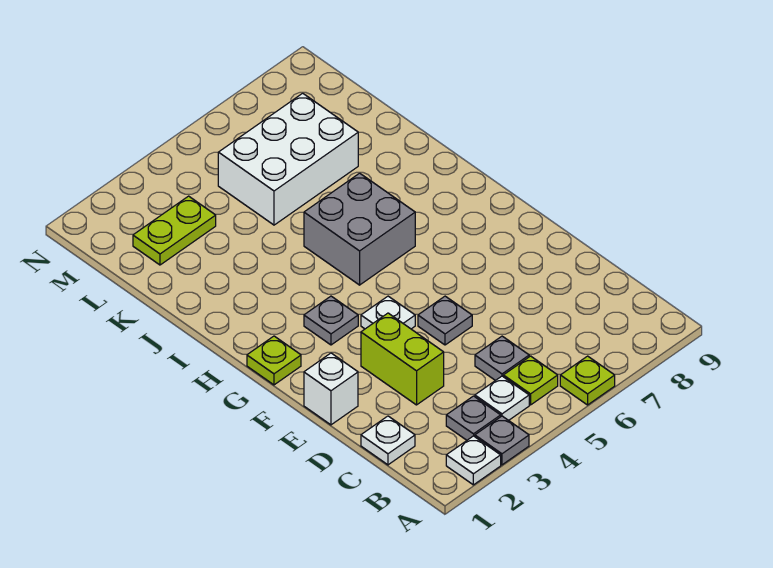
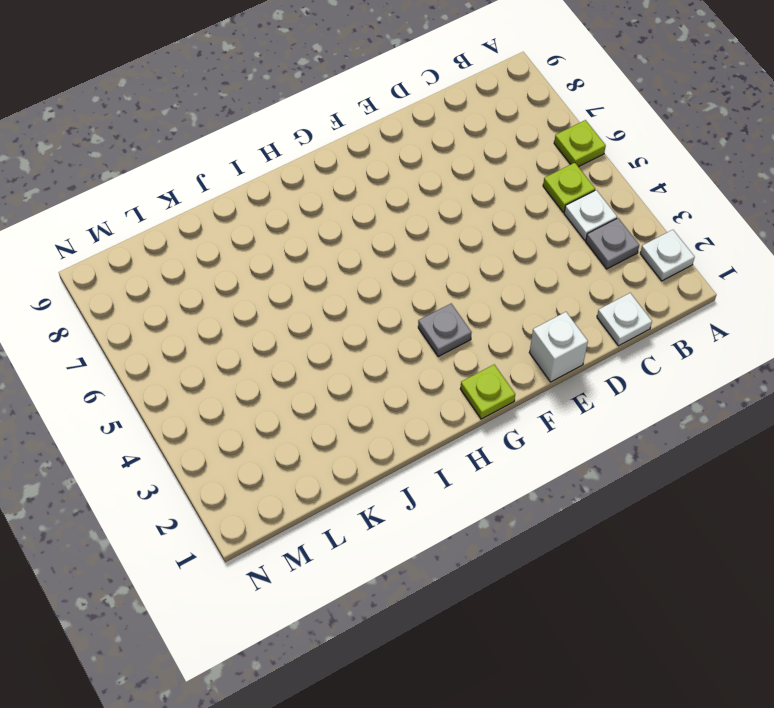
none -> grey 1x1 plate [475,416,529,465]
none -> grey 1x1 plate [475,336,529,381]
none -> lime 1x2 brick [361,313,444,405]

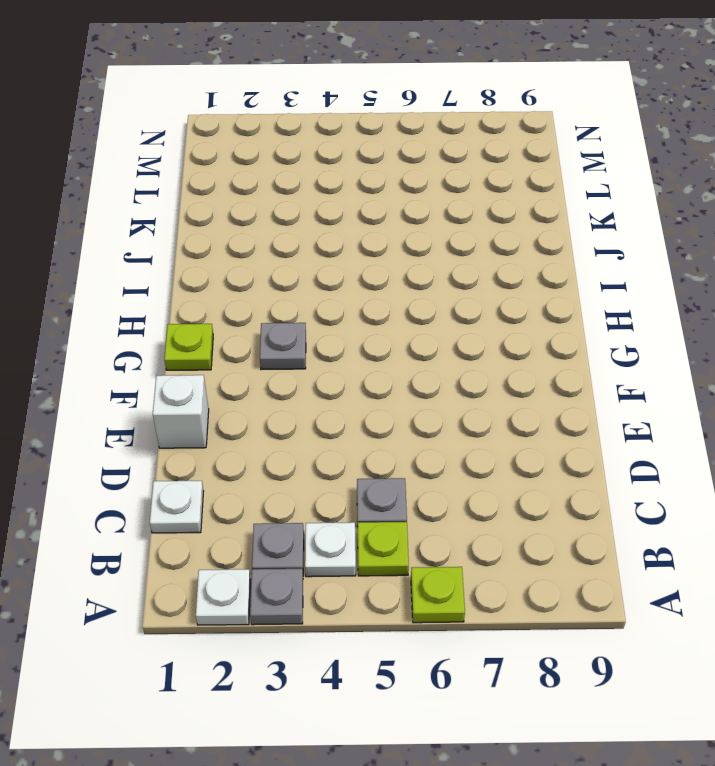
none -> lime 1x2 brick [361,313,444,405]
none -> grey 1x1 plate [418,296,472,345]
none -> white 1x1 plate [361,296,415,329]

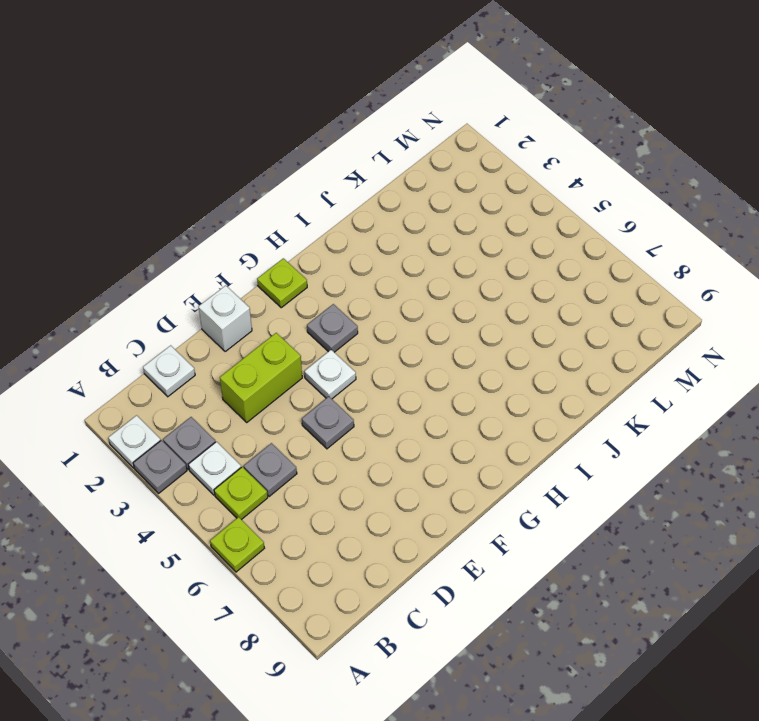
none -> grey 2x2 brick [304,173,415,285]
none -> white 2x3 brick [218,93,358,225]
none -> lime 1x2 plate [133,196,216,265]

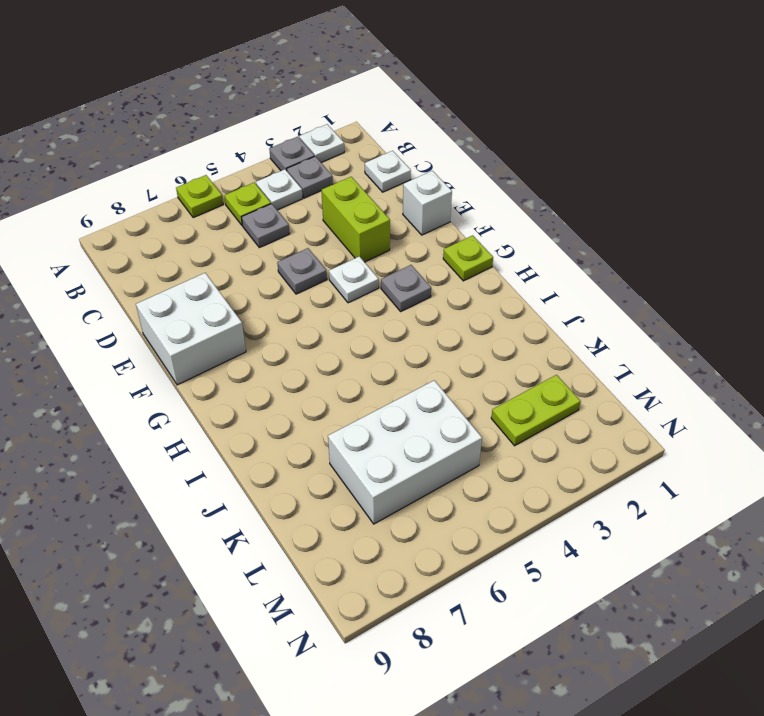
white 2x2 brick [136,273,246,385] -> none
none -> grey 2x2 brick [304,173,415,285]

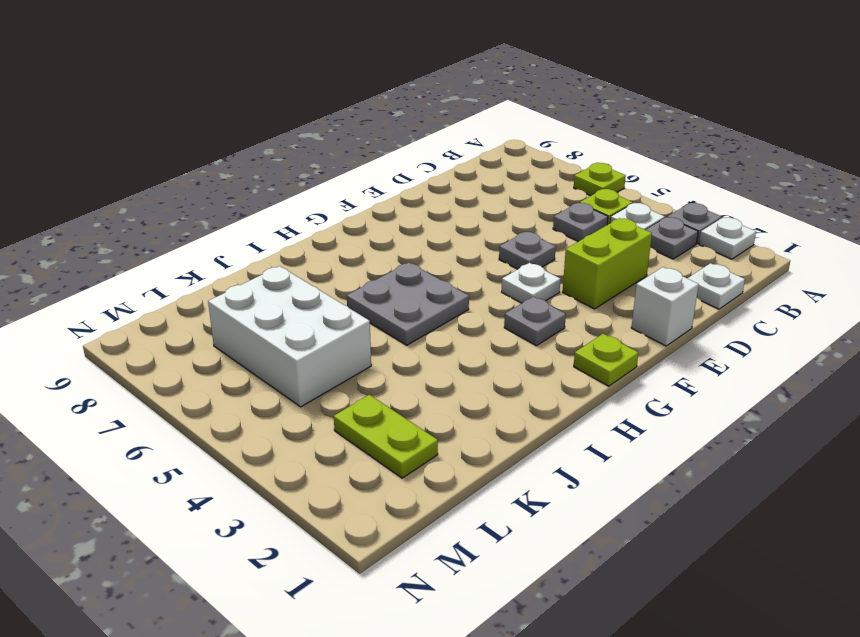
grey 2x2 plate [347,263,469,345] -> grey 2x2 brick [304,173,415,285]

